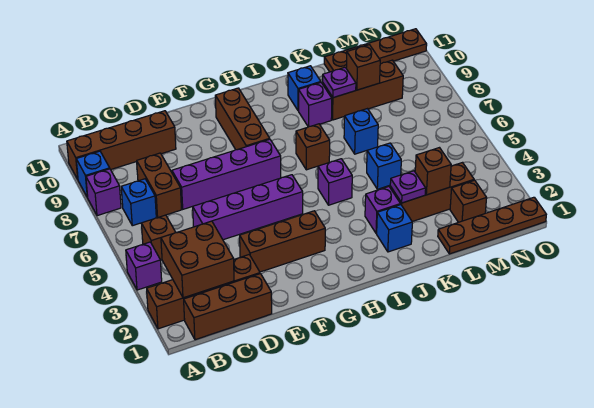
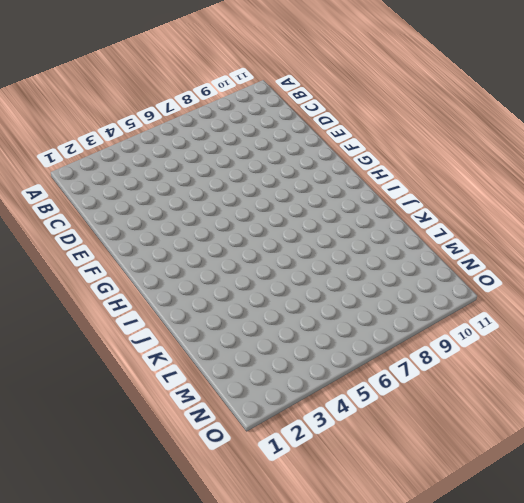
none -> brown 1x4 brick [147,255,260,329]
none -> purple 1x1 brick [126,242,162,290]
none -> purple 1x1 brick [86,169,121,216]
none -> blue 1x1 brick [76,151,110,197]

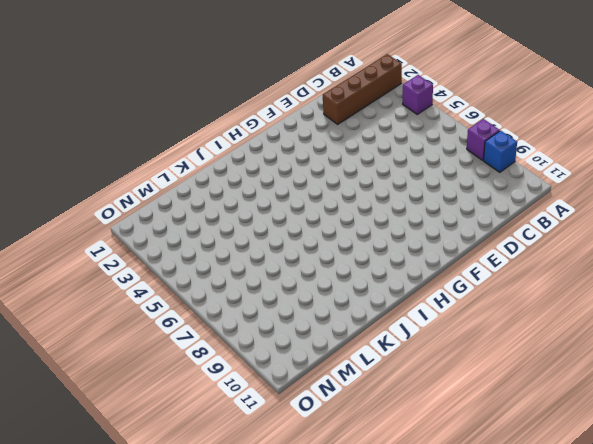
none -> brown 1x4 brick [67,111,176,179]
none -> brown 1x3 brick [184,274,272,340]
none -> brown 1x1 brick [141,215,176,260]
none -> blue 1x1 brick [121,179,156,226]

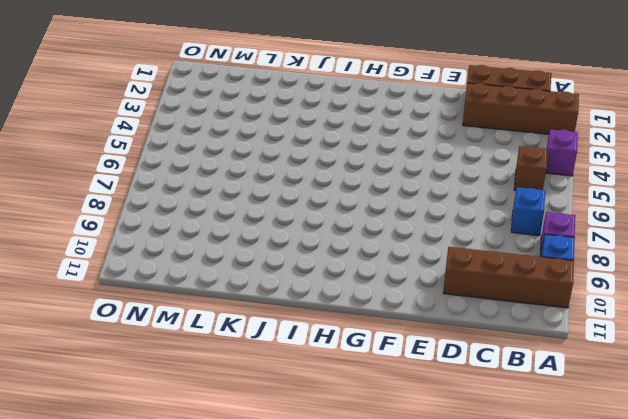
none -> brown 1x2 brick [137,153,182,217]
none -> purple 1x4 brick [193,175,303,240]
none -> purple 1x4 brick [172,139,281,209]
none -> brown 1x3 brick [240,211,325,272]

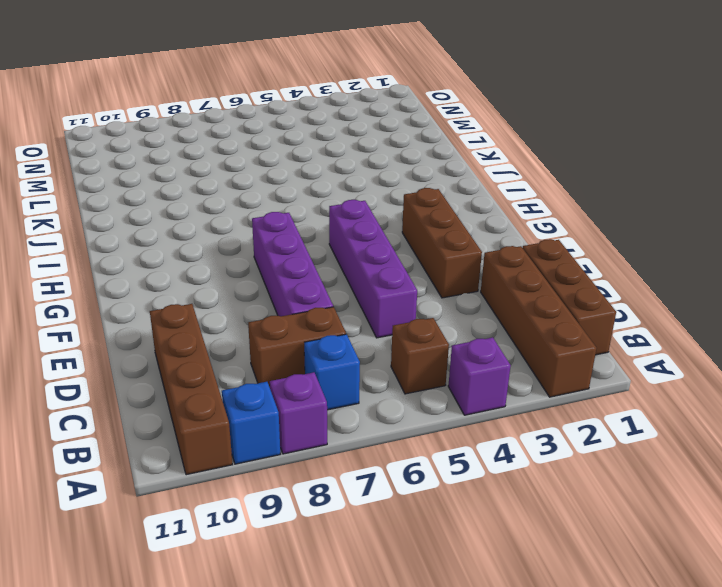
none -> brown 1x3 brick [215,88,270,150]
none -> purple 1x1 brick [318,159,352,205]
none -> brown 1x1 brick [296,124,330,170]
none -> blue 1x1 brick [377,205,412,252]

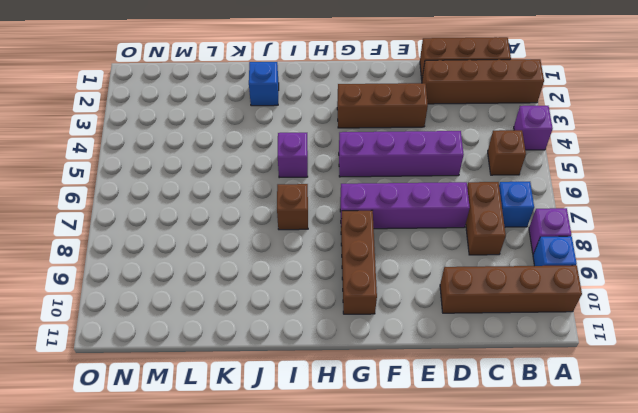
none -> purple 1x1 brick [365,187,400,233]
none -> purple 1x1 brick [299,83,332,127]
none -> blue 1x1 brick [288,66,321,111]
none -> brown 1x3 brick [390,163,474,222]

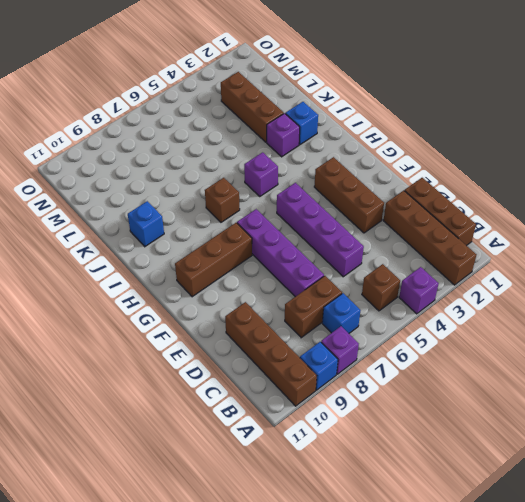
none -> purple 1x1 brick [299,83,332,127]
none -> blue 1x1 brick [367,143,401,189]
none -> blue 1x1 brick [344,109,378,154]
none -> brown 1x3 brick [322,60,403,120]

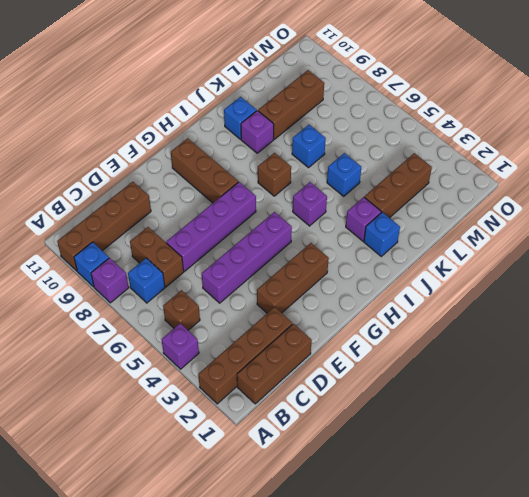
none -> brown 1x4 plate [438,197,546,254]
none -> brown 1x4 plate [324,29,427,72]
none -> brown 1x1 brick [450,180,487,222]
none -> brown 2x2 brick [161,221,234,298]

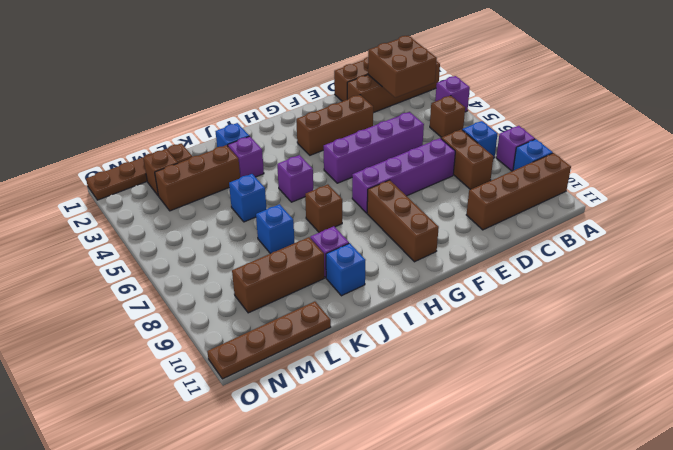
none -> purple 1x1 plate [390,171,426,203]
none -> purple 1x1 plate [323,68,356,98]
none -> brown 1x1 brick [415,148,451,195]
none -> brown 1x1 brick [346,45,380,90]

